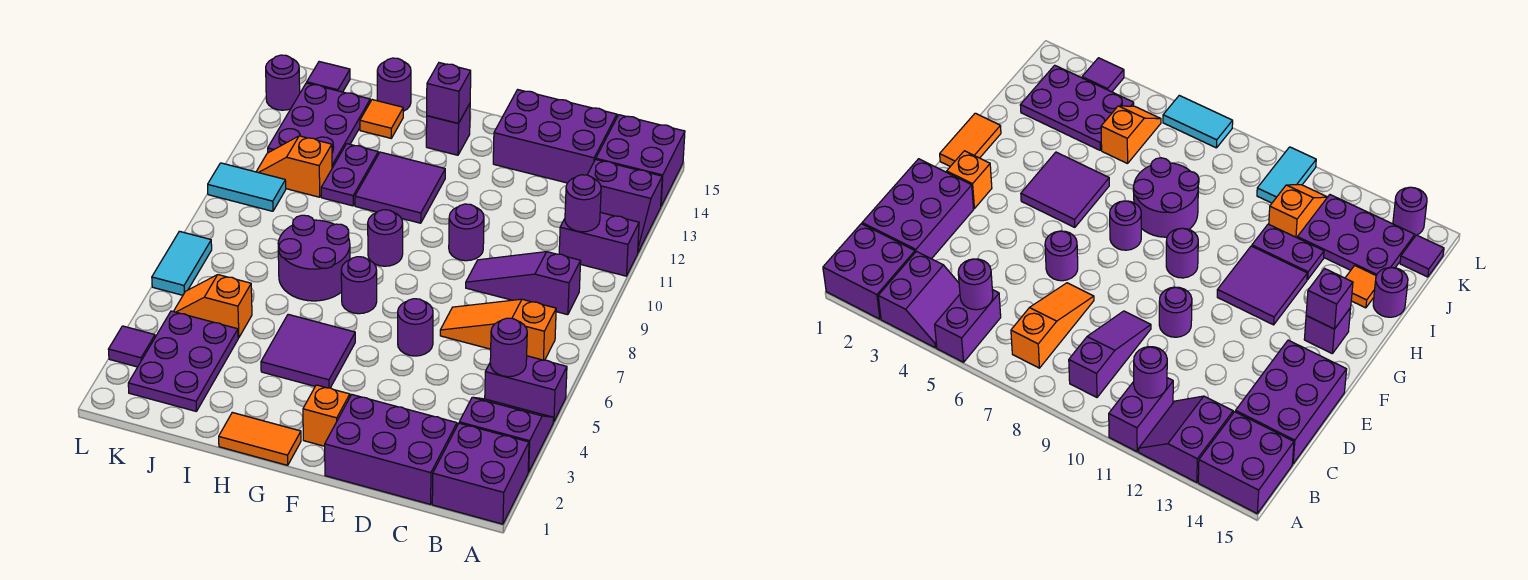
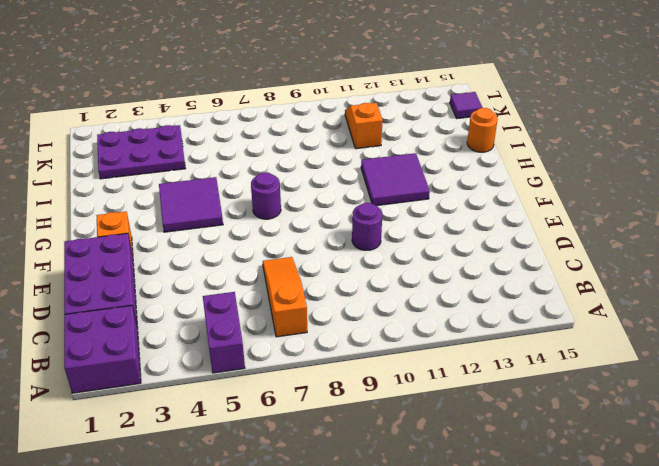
orange 1x1 round brick [467,108,498,152] -> purple 1x1 round brick [377,58,411,111]
none -> purple 2x2 slope [459,397,554,472]
none -> purple 1x2 brick [559,212,639,276]
none -> purple 2x2 slope [587,159,662,252]
none -> purple 2x2 brick [596,115,685,206]

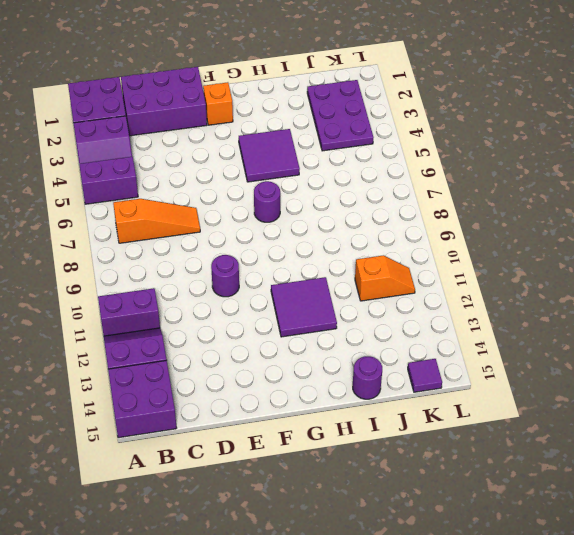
none -> purple 1x3 slope [466,252,581,315]
none -> purple 2x3 brick [493,90,617,183]
none -> purple 1x1 round brick [398,299,433,356]
none -> orange 1x2 tile [219,412,301,465]

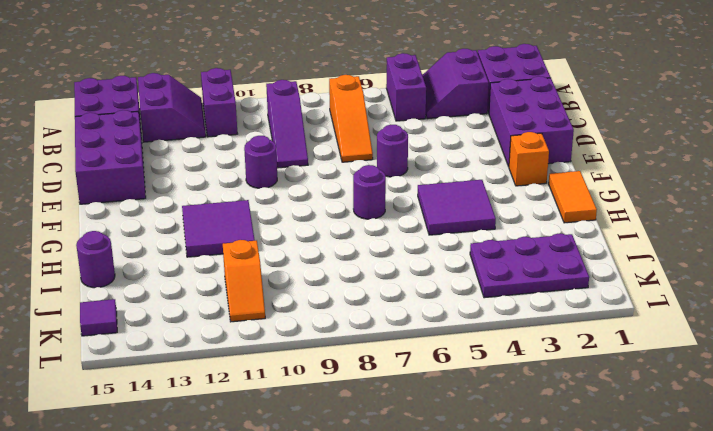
none -> purple 1x1 round brick [368,210,403,266]
none -> purple 1x1 brick [426,104,470,155]
none -> purple 2x2 round brick [278,215,350,301]
none -> purple 1x2 plate [321,144,378,206]

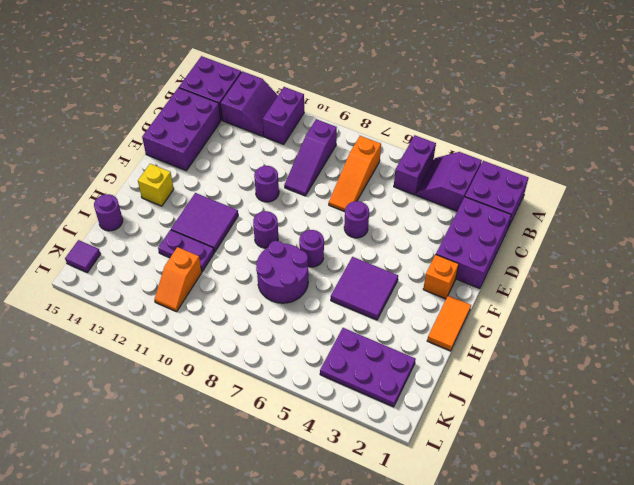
yellow 1x1 brick [138,164,174,206] -> purple 1x1 brick [426,104,470,155]
none -> orange 1x1 tile [360,100,403,138]
none -> orange 1x2 slope [173,275,252,338]
none -> purple 2x3 plate [268,83,370,168]
none -> cyan 1x2 tile [208,163,286,211]

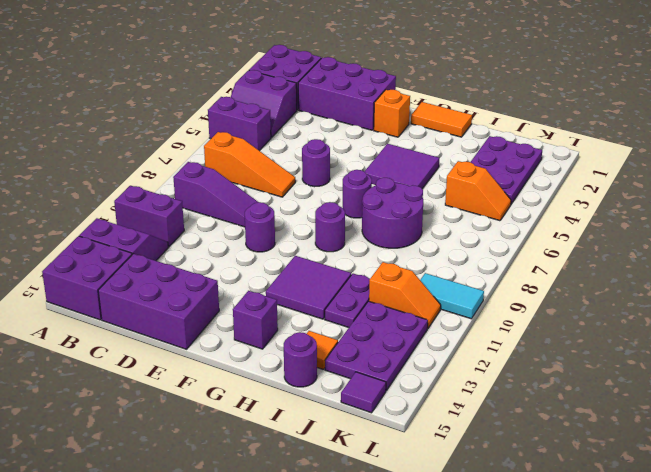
none -> purple 1x1 tile [108,326,155,367]
none -> cyan 1x2 tile [152,231,212,295]
none -> purple 1x1 round brick [266,55,300,110]
none -> purple 1x1 round brick [490,318,527,377]

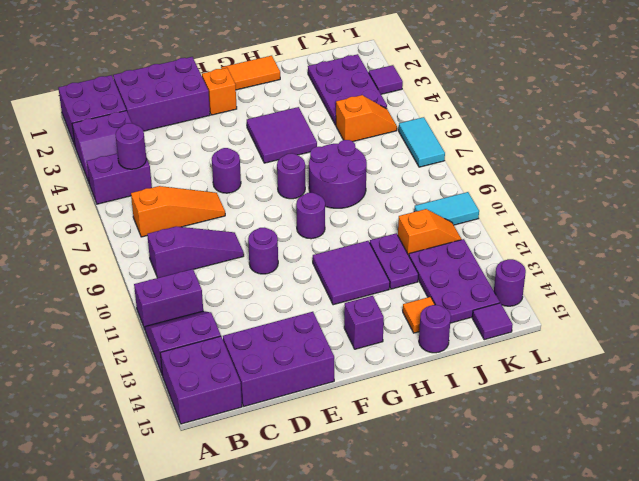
none -> purple 1x1 round brick [565,175,601,232]
none -> purple 1x1 brick [427,63,471,123]

